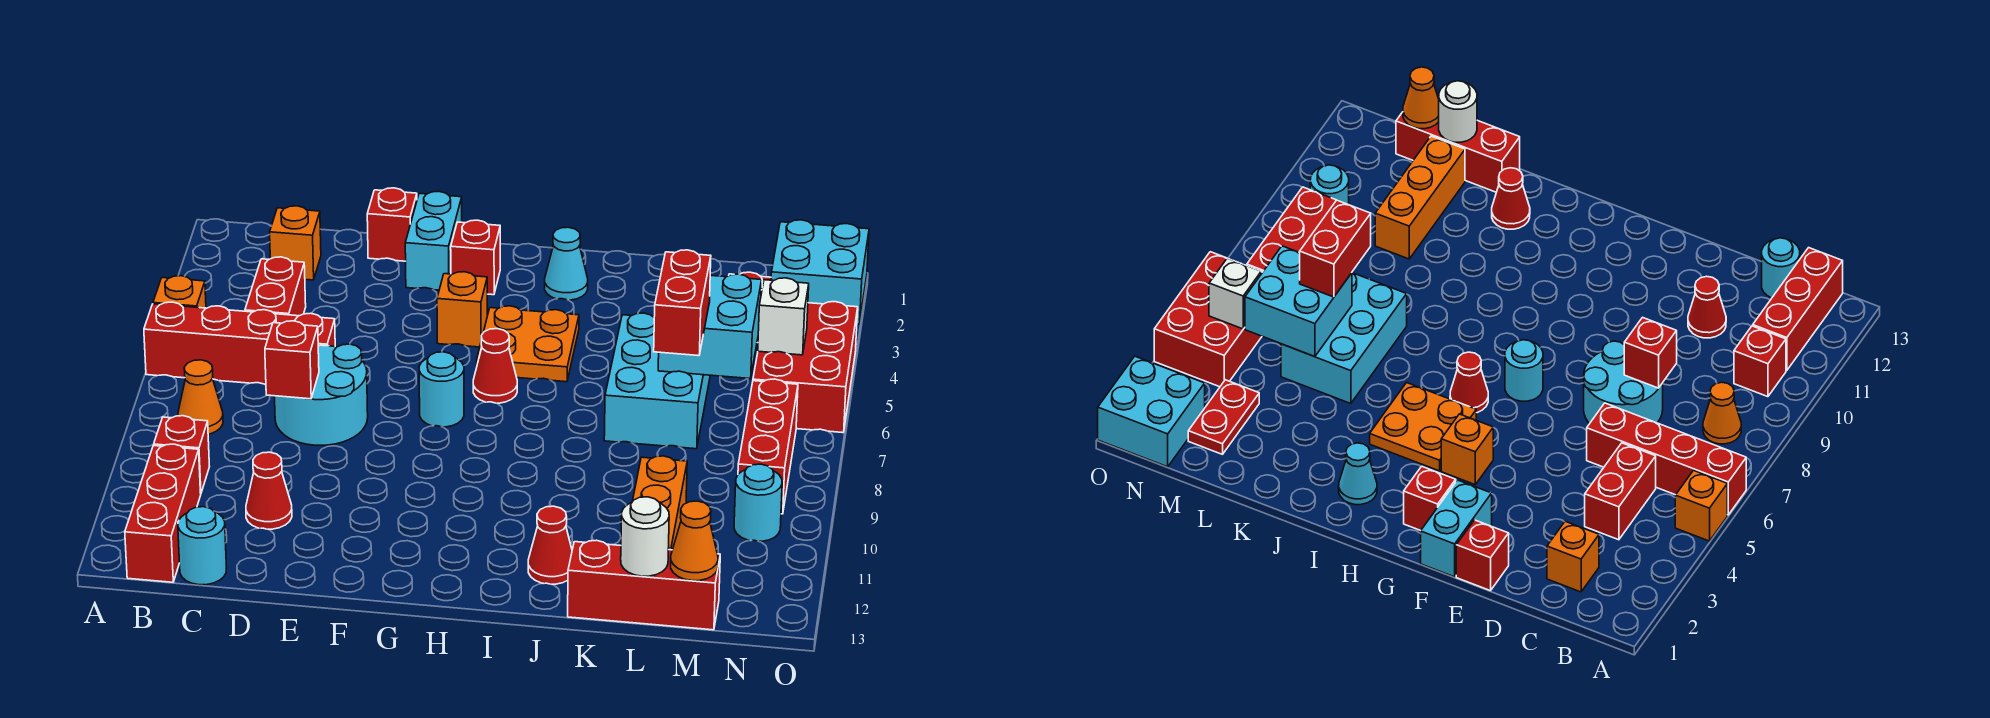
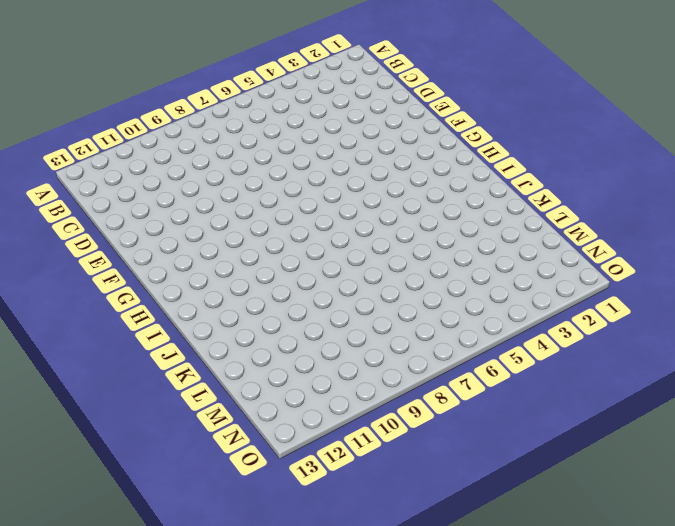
none -> orange 1x1 brick [153,276,206,308]
none -> red 1x4 brick [144,302,335,385]
none -> orange 1x1 cone [178,360,223,434]
none -> red 1x1 brick [154,416,209,493]

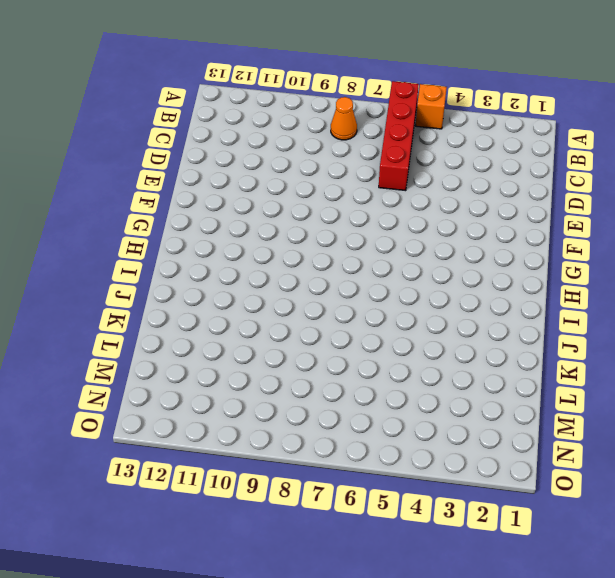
none -> red 1x1 brick [154,416,209,493]
none -> red 1x3 brick [125,444,201,582]
none -> orange 1x1 brick [270,206,321,280]
none -> red 1x2 brick [245,257,306,316]

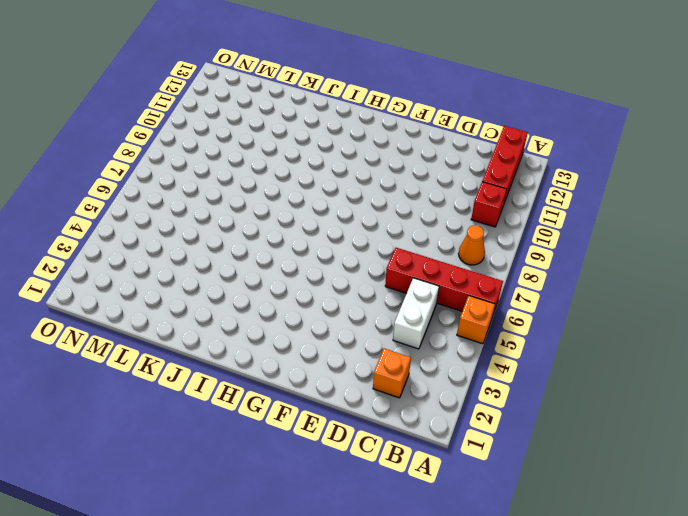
white 1x2 brick [393,278,439,349] -> red 1x2 brick [245,257,306,316]
none -> cyan 1x1 round brick [178,507,227,585]
none -> cyan 2x2 round brick [275,344,368,445]
none -> red 1x1 cone [246,452,292,529]
none -> red 1x1 brick [367,188,417,261]

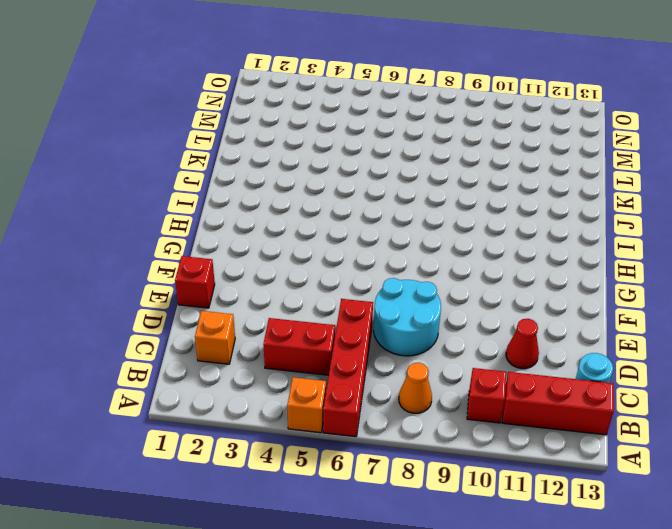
none -> cyan 1x2 brick [405,192,462,290]
none -> red 1x1 brick [451,220,500,295]
none -> orange 1x1 brick [437,272,487,347]
none -> cyan 1x1 round brick [419,352,464,427]

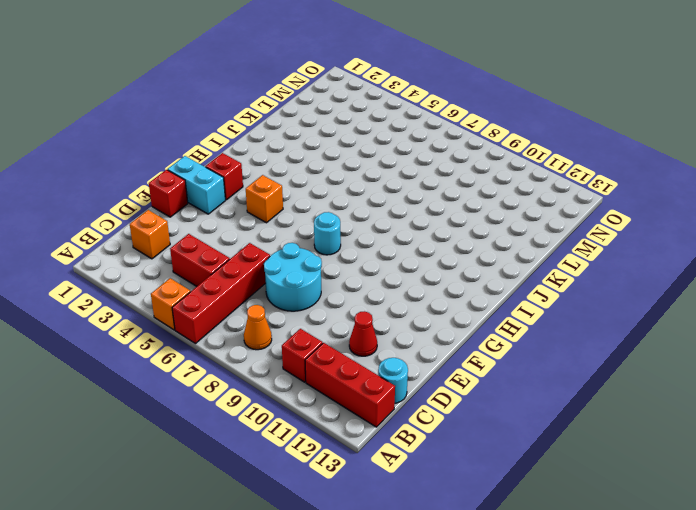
none -> orange 2x2 plate [477,306,579,382]
none -> red 1x1 cone [473,329,517,403]
none -> cyan 1x1 cone [545,227,588,300]
none -> red 1x1 cone [528,506,572,584]

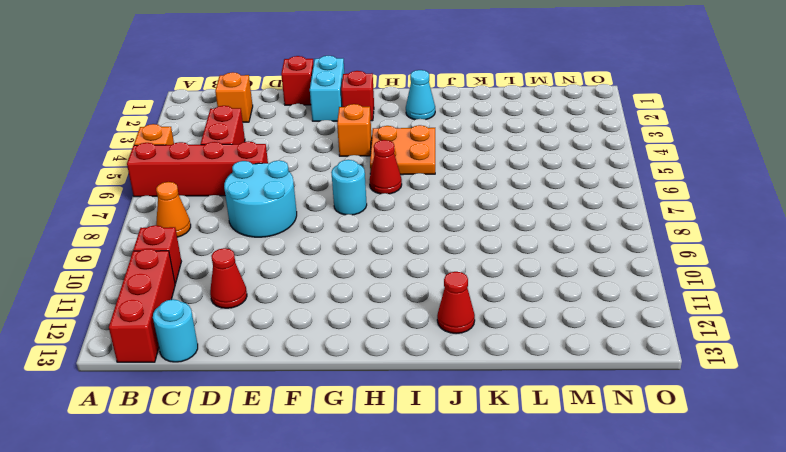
none -> cyan 2x3 brick [604,313,710,449]
none -> red 1x3 brick [568,540,720,630]
none -> orange 1x3 brick [632,456,687,550]
none -> red 1x2 plate [1188,380,1259,454]

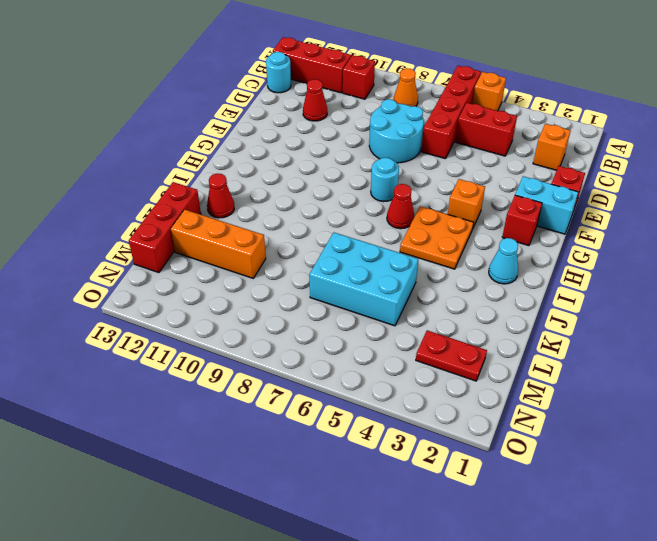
none -> cyan 2x2 brick [771,220,869,324]
none -> red 2x3 brick [753,302,858,433]
none -> red 1x3 brick [738,379,798,514]
none -> cyan 1x1 round brick [734,464,782,541]

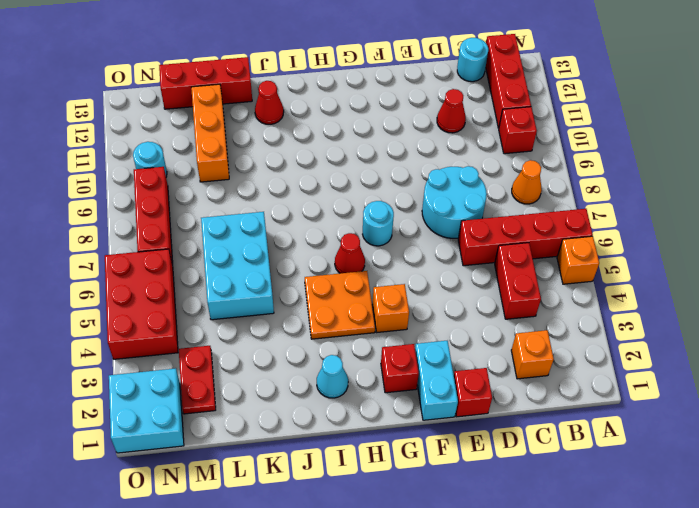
none -> red 1x1 brick [265,321,319,399]
none -> cyan 2x2 brick [658,274,762,379]
none -> white 1x1 round brick [621,497,669,576]
none -> orange 1x1 cone [671,501,718,581]

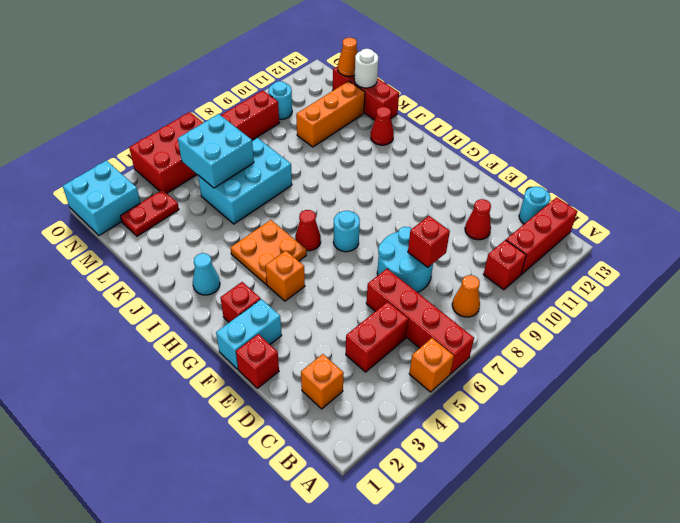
none -> white 1x1 brick [758,278,809,355]
none -> red 1x2 brick [654,250,711,356]

